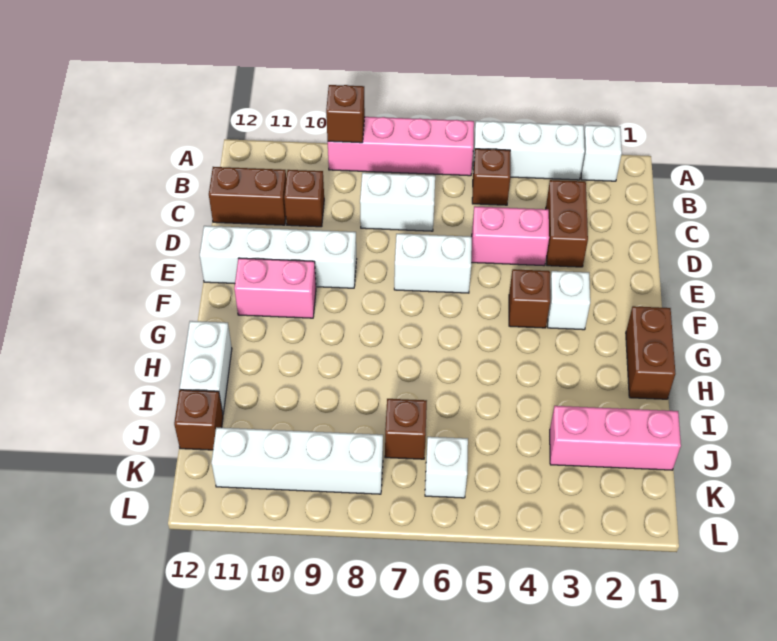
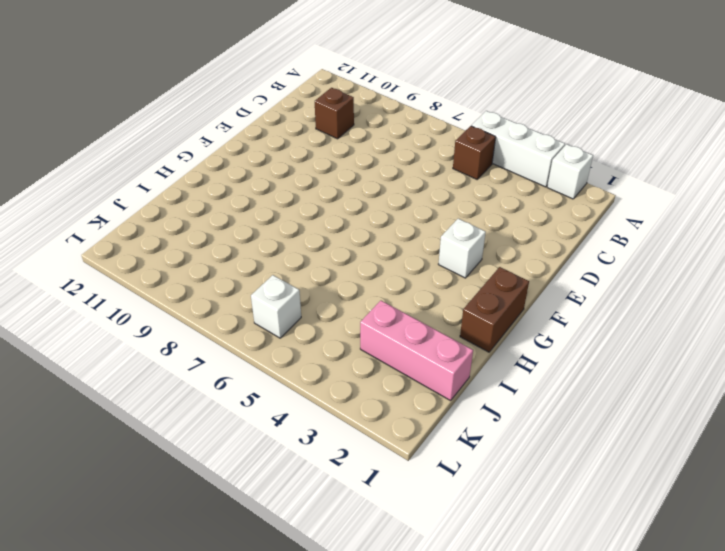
none -> pink 1x4 brick [328,117,474,176]
none -> brown 1x2 brick [546,180,588,267]
none -> white 1x2 brick [360,173,435,231]

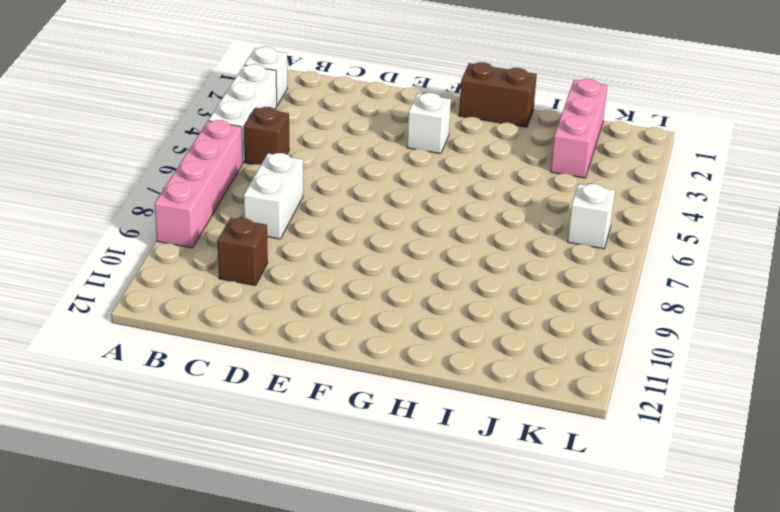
none -> brown 1x2 brick [546,180,588,267]
none -> brown 1x2 brick [209,167,286,225]
none -> pink 1x2 brick [471,206,549,266]

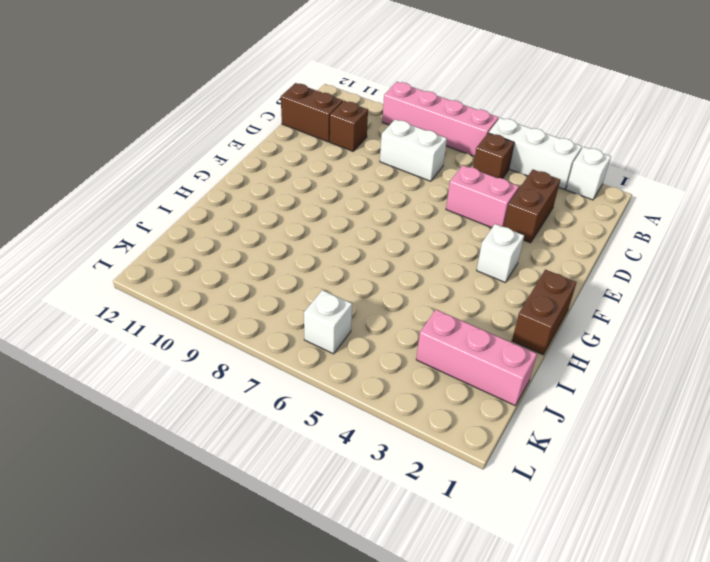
none -> white 1x2 brick [394,234,472,293]
none -> white 1x4 brick [200,226,357,288]
none -> brown 1x1 brick [509,269,550,328]

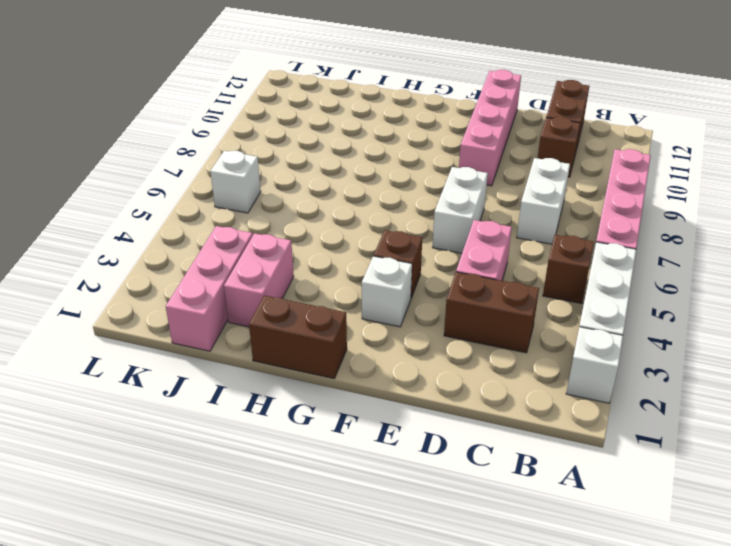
pink 1x4 brick [459,70,521,186] -> white 1x4 brick [200,226,357,288]
pink 1x2 brick [224,233,294,327] -> pink 1x2 brick moved to [234,258,316,318]
none -> white 1x2 brick [180,321,232,414]
none -> brown 1x1 brick [385,399,427,459]
none -> brown 1x1 brick [174,390,223,450]

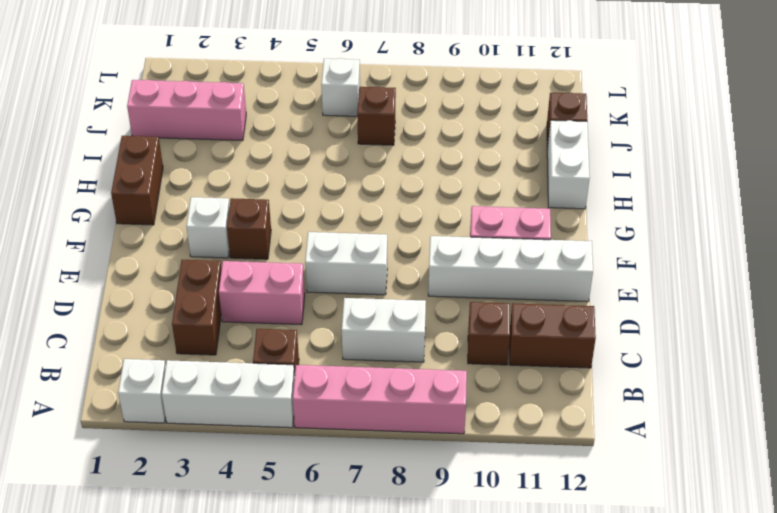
none -> white 1x4 brick [211,428,383,494]
none -> brown 1x1 brick [326,85,365,143]

